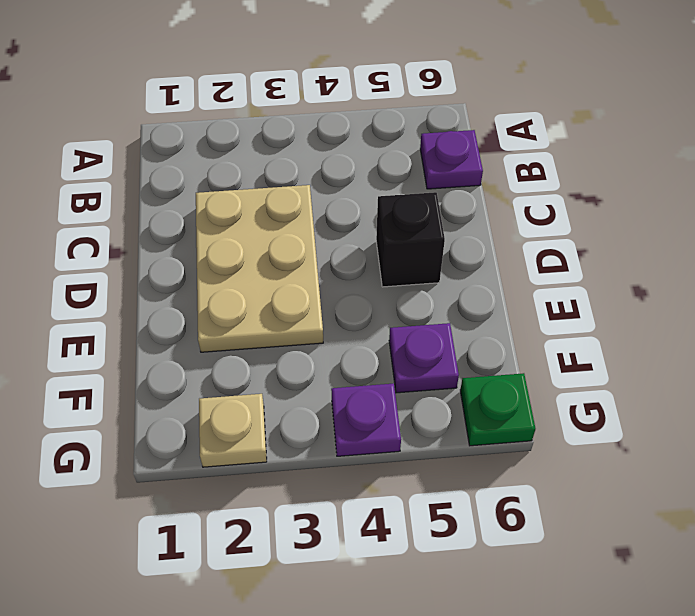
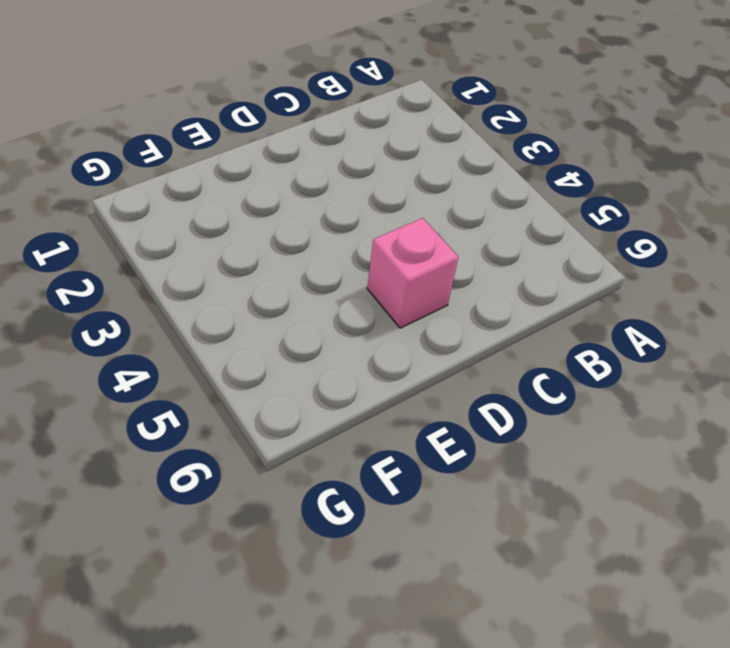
pink 1x1 brick [367,218,458,328] -> black 1x1 brick [376,192,445,287]
none -> purple 1x1 plate [420,130,483,189]
none -> tan 2x3 plate [196,185,323,352]

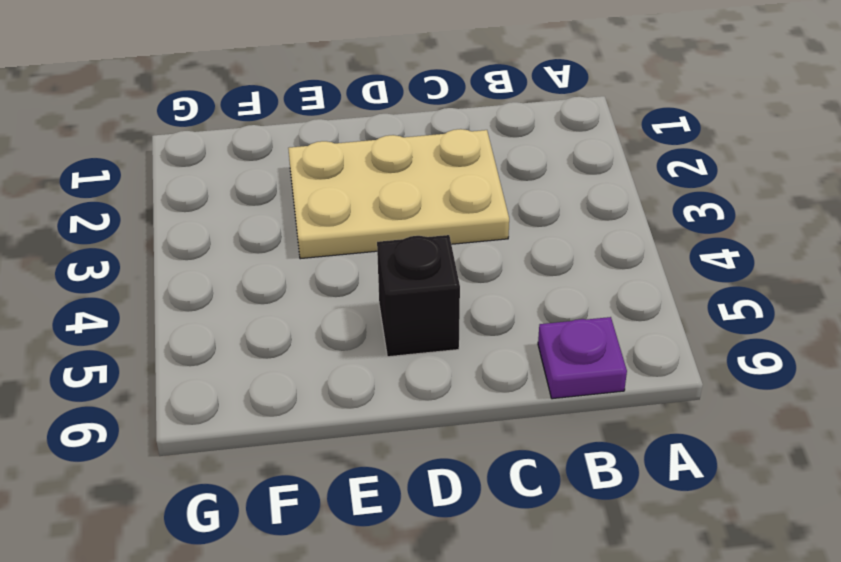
none -> purple 1x1 plate [389,323,459,393]
none -> tan 1x1 plate [199,394,267,467]

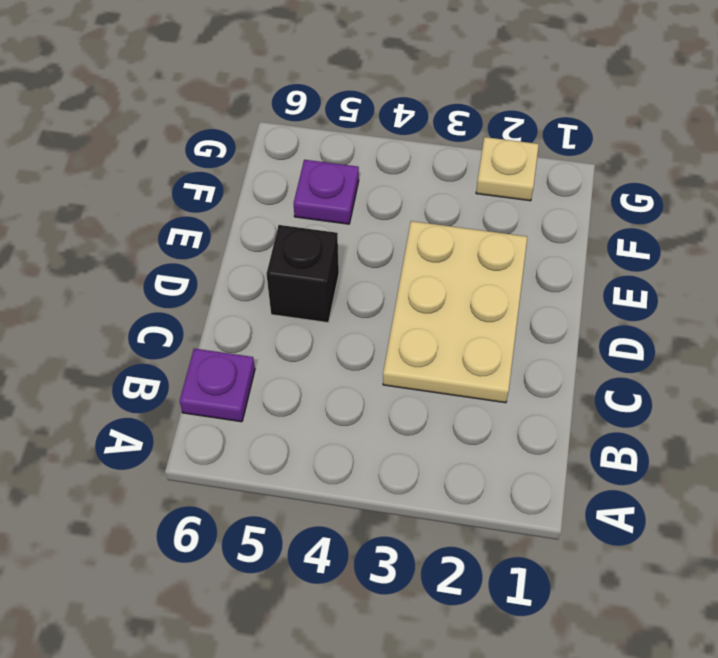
none -> purple 1x1 plate [331,383,401,456]
none -> green 1x1 plate [460,373,536,446]

